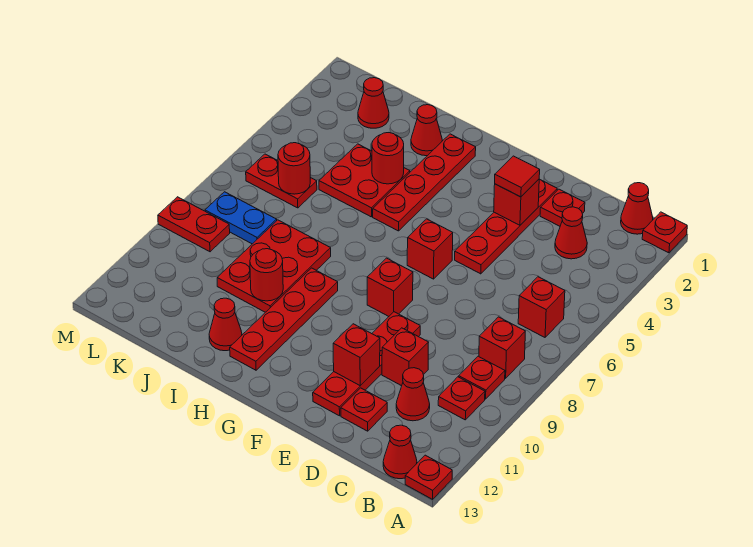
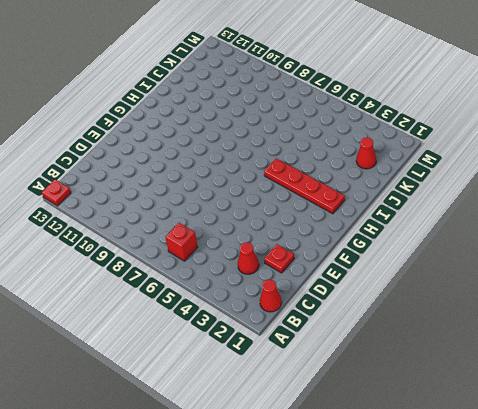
none -> red 1x1 plate [642,212,687,253]
none -> red 1x1 brick [479,317,525,378]
none -> red 1x1 plate [459,356,505,399]
none -> red 1x1 plate [438,377,485,420]

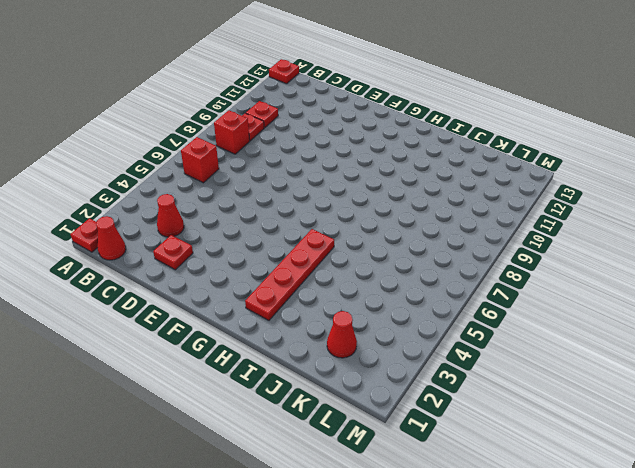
none -> red 1x1 cone [383,425,417,479]
none -> red 1x1 cone [396,368,430,421]
none -> red 1x1 brick [382,328,429,386]
none -> red 1x1 plate [341,388,387,431]

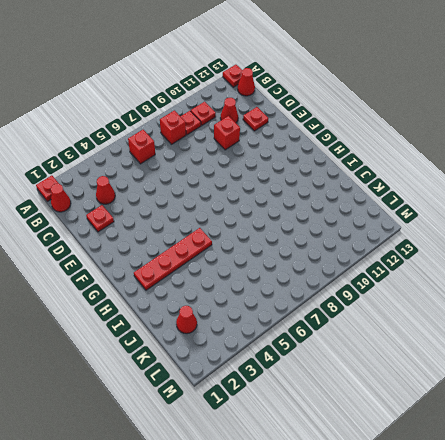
none -> red 1x4 plate [455,180,557,274]
none -> red 1x4 plate [313,312,420,416]
none -> red 1x1 brick [407,219,453,279]
none -> red 1x1 brick [367,258,413,316]

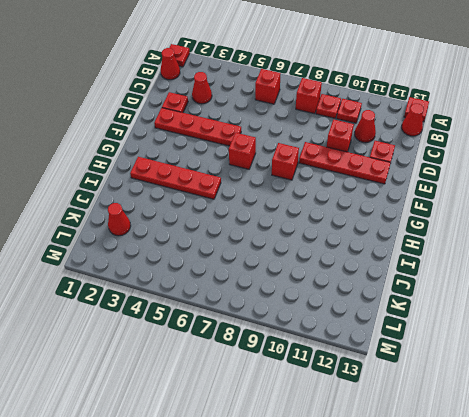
none -> red 1x4 plate [230,268,338,370]
none -> red 1x1 cone [411,105,442,156]
none -> red 2x2 plate [319,144,410,217]
none -> red 2x3 plate [217,220,331,312]

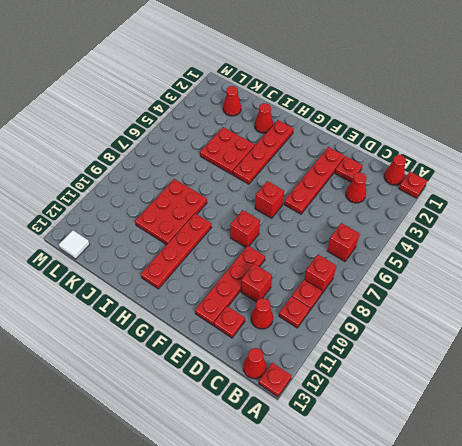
white 1x1 tile [59,230,90,259] -> none
none -> red 1x1 cone [209,298,242,351]
none -> red 1x2 plate [246,154,317,208]
none -> blue 1x2 plate [205,192,277,244]
none -> red 1x2 plate [158,197,230,252]

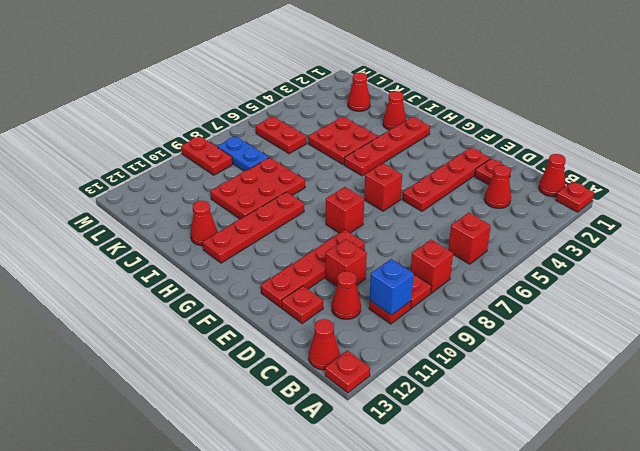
blue 1x1 brick [370,259,414,315] -> none
none -> red 1x1 brick [494,179,540,225]
none -> red 1x1 brick [333,324,380,386]
none -> red 1x1 round brick [372,133,404,184]
none -> red 1x1 round brick [250,249,283,301]

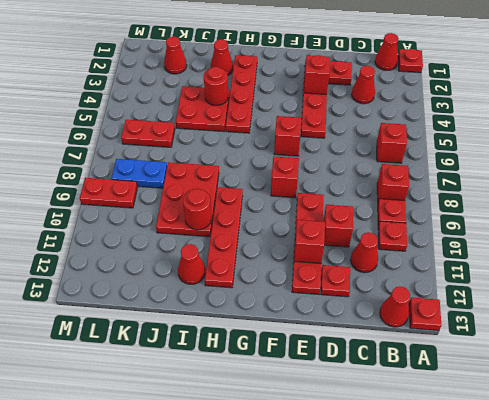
none -> red 1x1 round brick [278,143,310,194]
none -> red 1x1 tile [495,156,540,197]

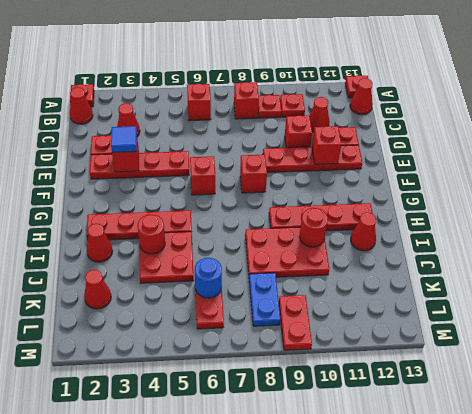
blue 1x1 tile [111,126,137,152] -> red 1x1 tile [495,156,540,197]
blue 1x1 round brick [195,258,222,298] -> red 1x1 round brick [278,143,310,194]

